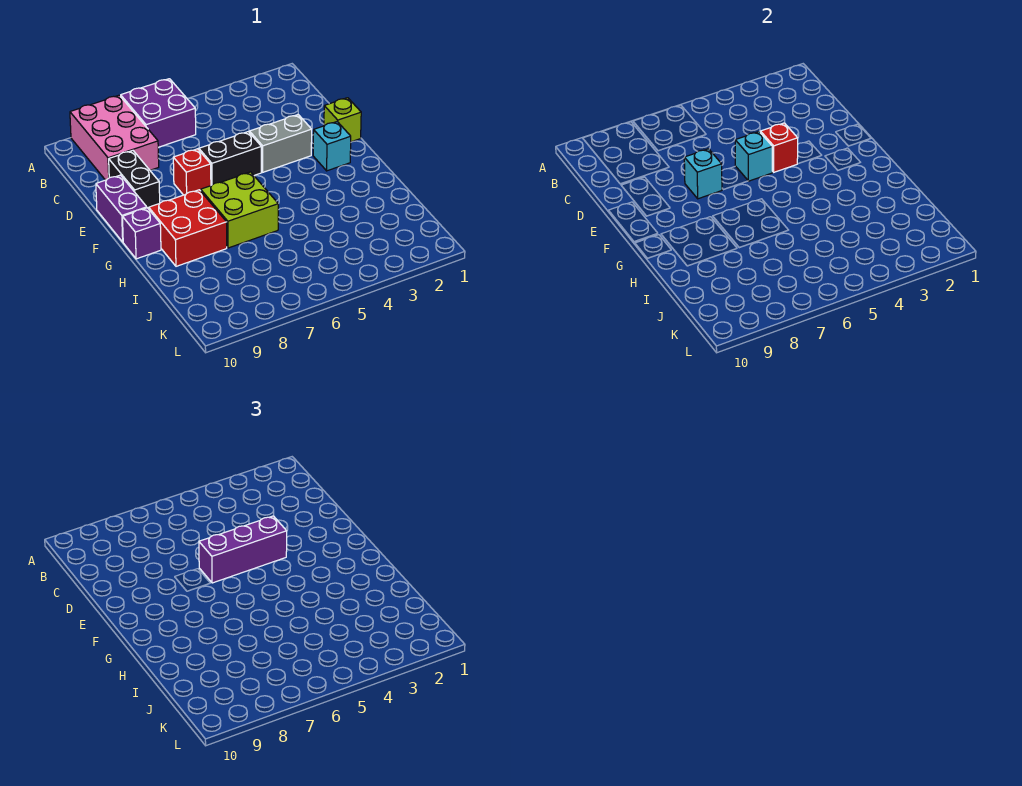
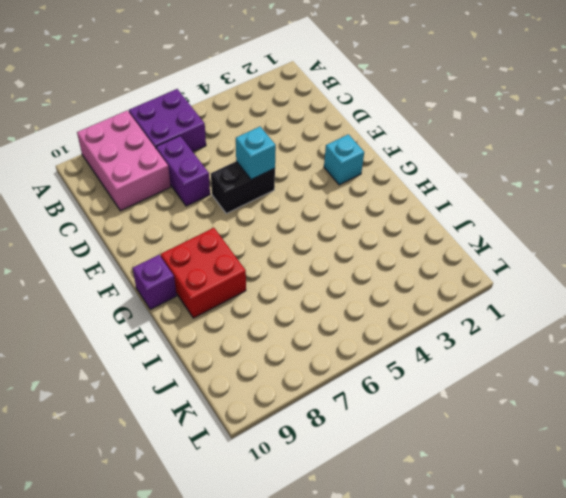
purple 1x2 brick [156,136,210,206] -> purple 1x2 brick moved to [96,175,147,242]
none -> black 1x2 brick [109,151,160,209]
none -> lime 1x1 brick [324,98,361,142]
none -> grey 1x2 brick [250,115,312,172]

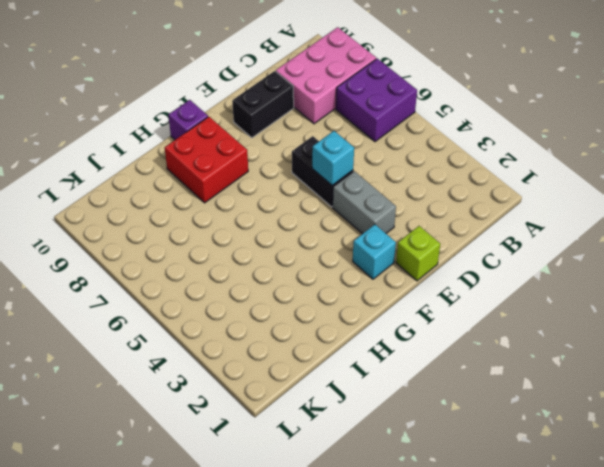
none -> red 1x1 brick [173,149,211,195]
none -> purple 1x2 brick [96,175,147,242]
none -> lime 2x2 brick [201,172,278,248]

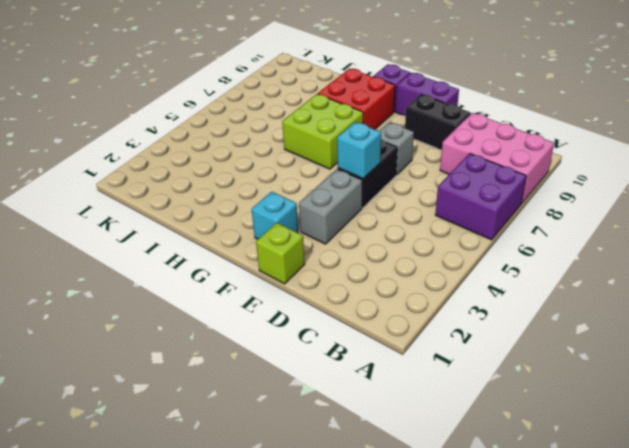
grey 1x1 brick [380,122,414,175] -> red 1x1 brick [173,149,211,195]
none -> red 1x1 brick [761,123,798,172]
none -> cyan 1x1 brick [684,149,722,199]
none -> purple 1x3 brick [199,516,287,583]

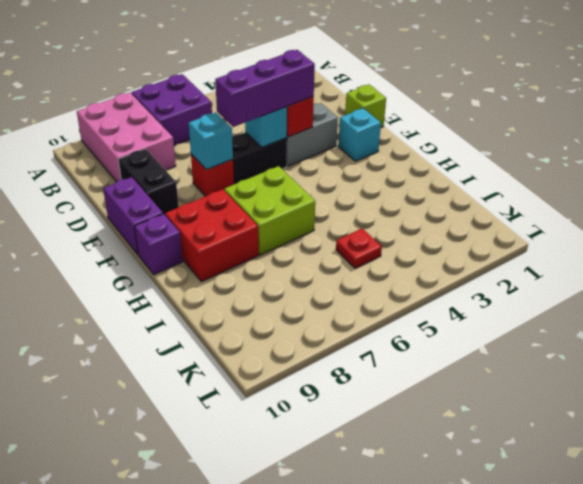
red 1x1 plate [336,228,382,268] -> none

